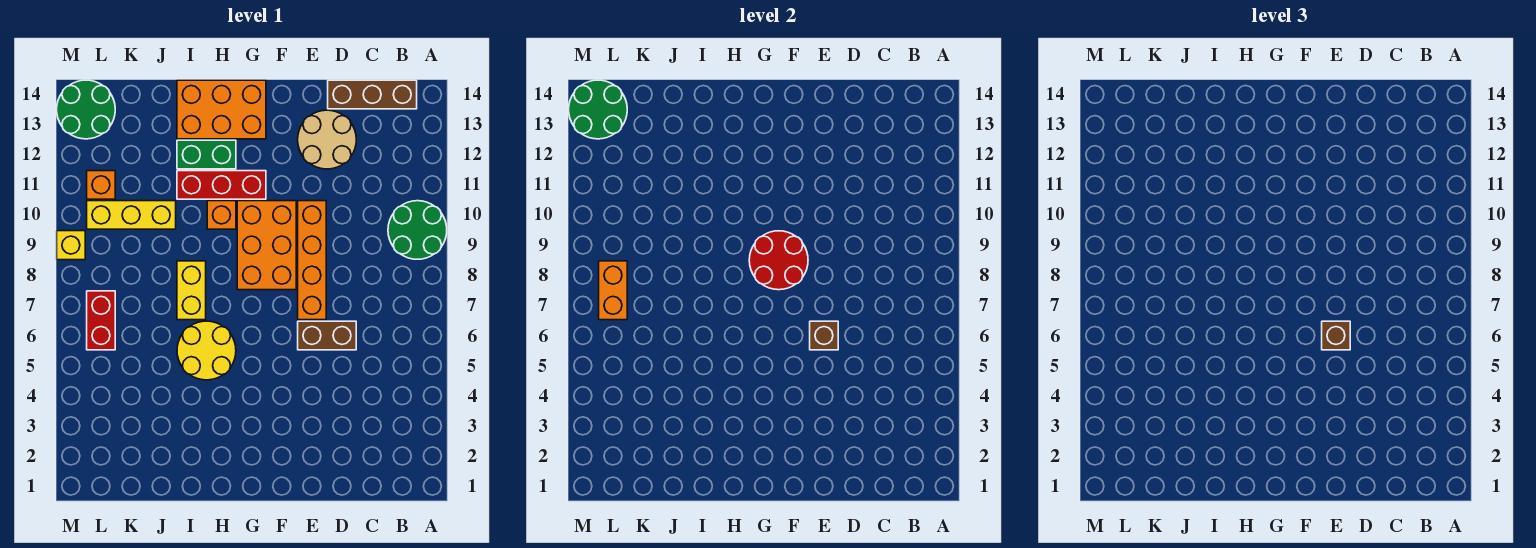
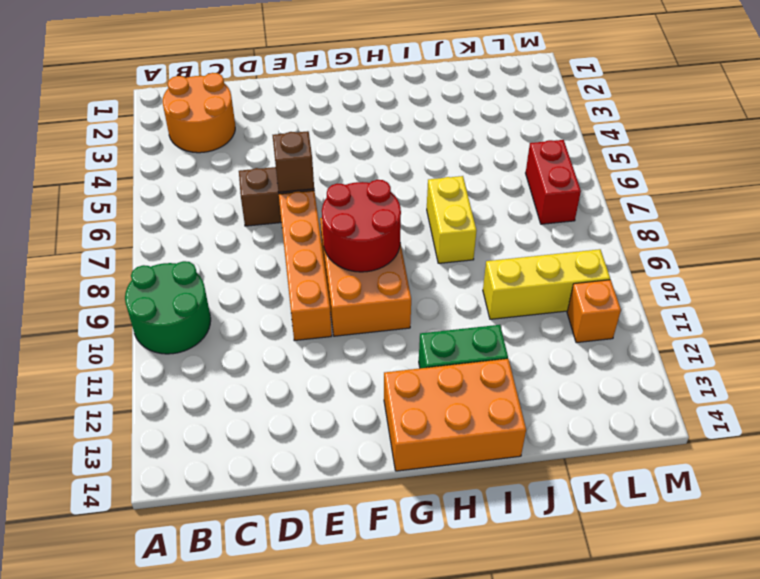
orange 2x2 round brick [163,73,235,153] -> none
none -> brown 1x3 brick [328,80,417,109]
none -> tan 2x2 round brick [298,110,356,169]
none -> red 1x3 brick [177,171,266,199]

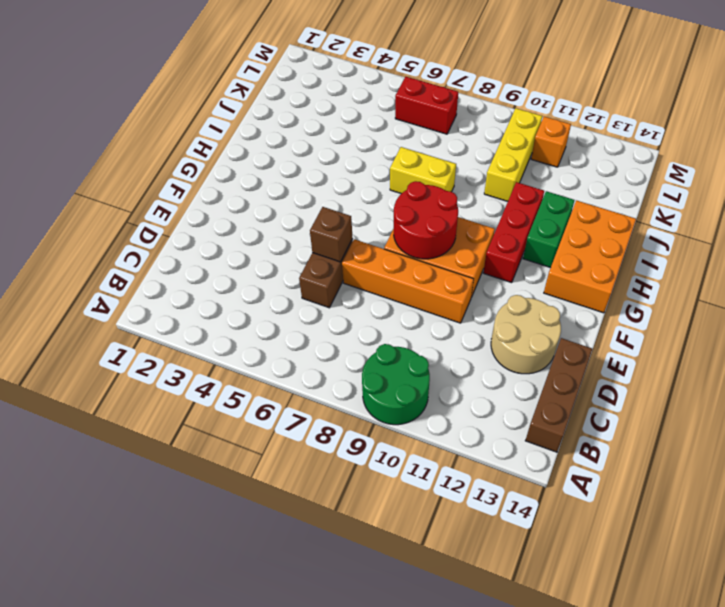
none -> yellow 2x2 round brick [177,321,236,380]
none -> orange 1x1 brick [207,201,236,229]
none -> green 2x2 round brick [57,80,115,139]

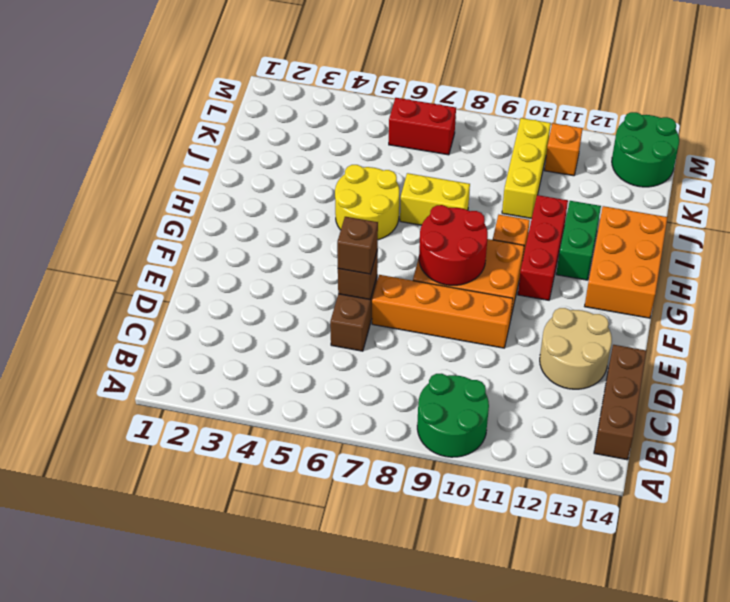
none -> yellow 1x1 brick [57,231,85,260]
none -> orange 1x2 brick [599,261,627,320]
none -> green 2x2 round brick [569,80,627,139]

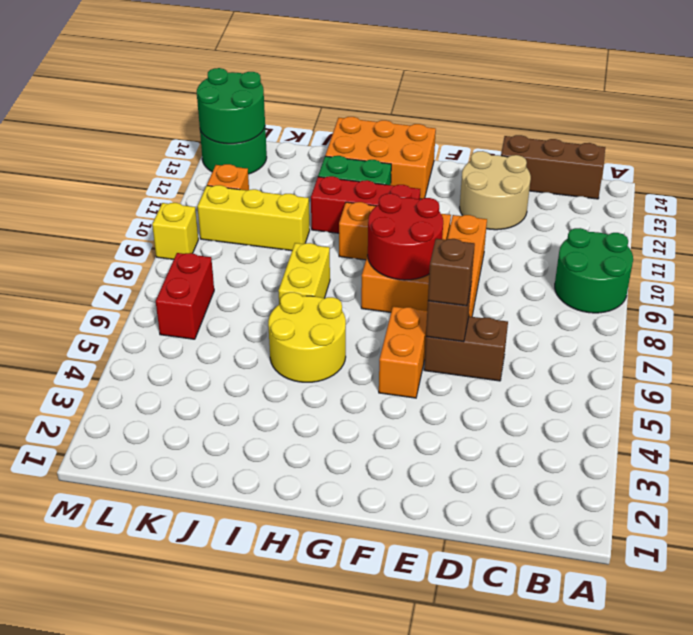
orange 1x2 brick [379,307,427,398] -> orange 1x2 brick moved to [599,261,627,320]

